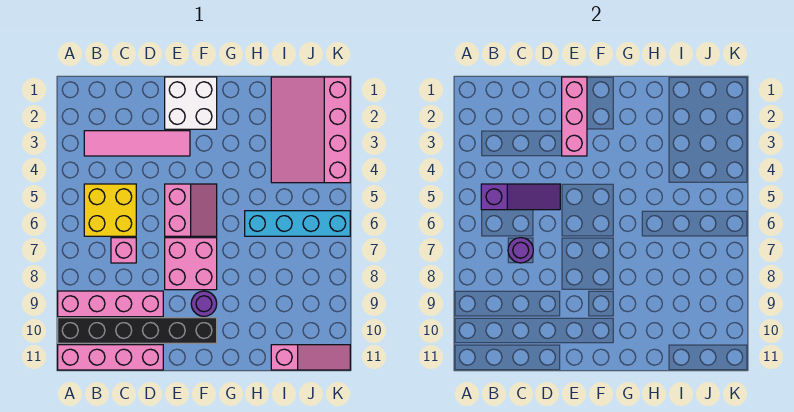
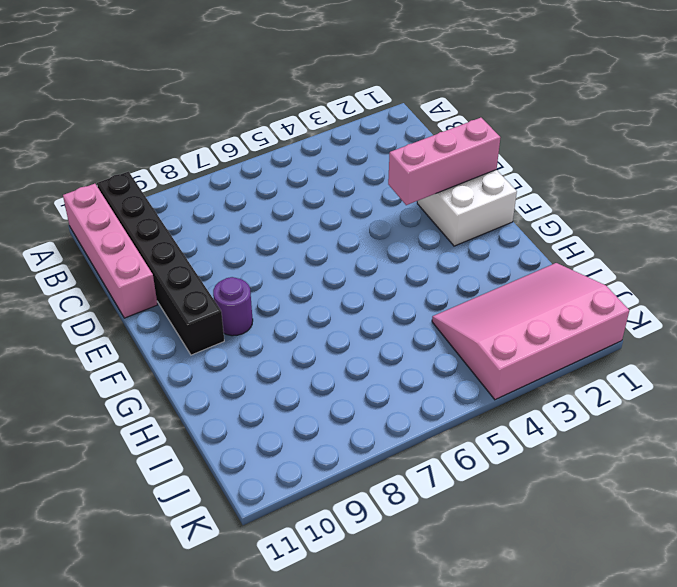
none -> pink 1x4 brick [58,291,163,317]
none -> pink 1x4 tile [84,131,190,156]
none -> yellow 2x2 brick [84,184,136,236]

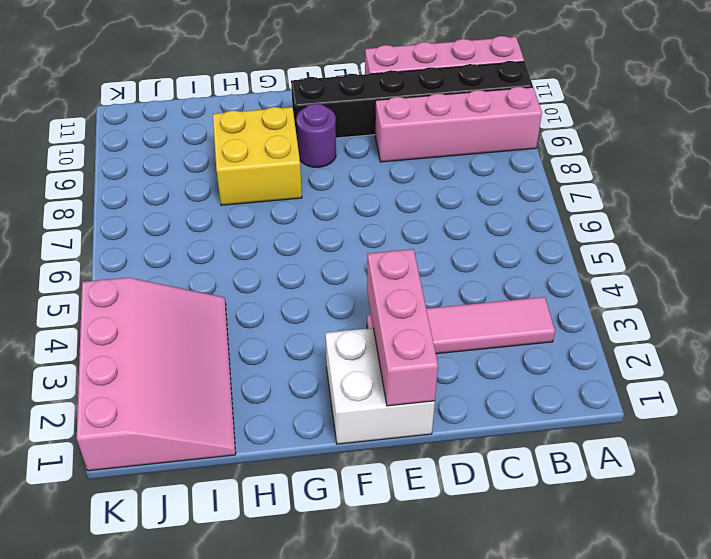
yellow 2x2 brick [213,107,302,205] -> yellow 2x2 brick moved to [84,184,136,236]
none -> pink 1x1 brick [111,238,136,263]
none -> pink 2x2 slope [165,184,217,236]
none -> pink 2x2 brick [165,238,217,290]

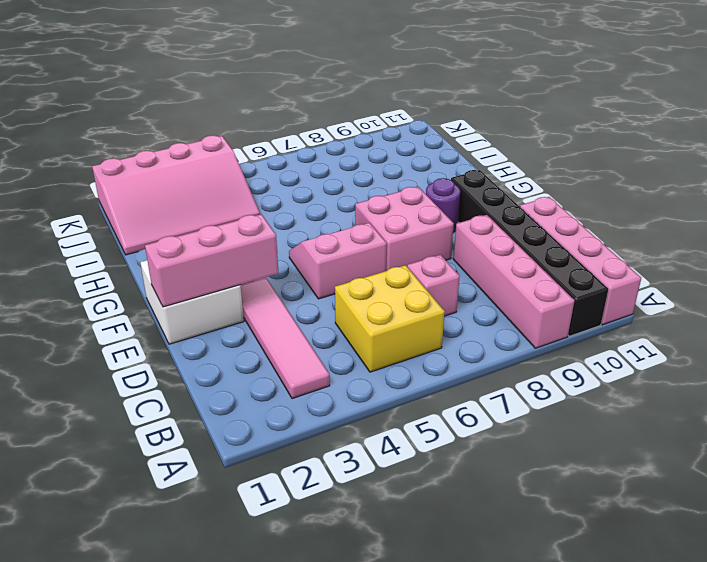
none -> cyan 1x4 brick [245,211,350,236]
none -> pink 1x3 slope [271,345,350,370]
none -> purple 1x3 slope [481,184,560,210]

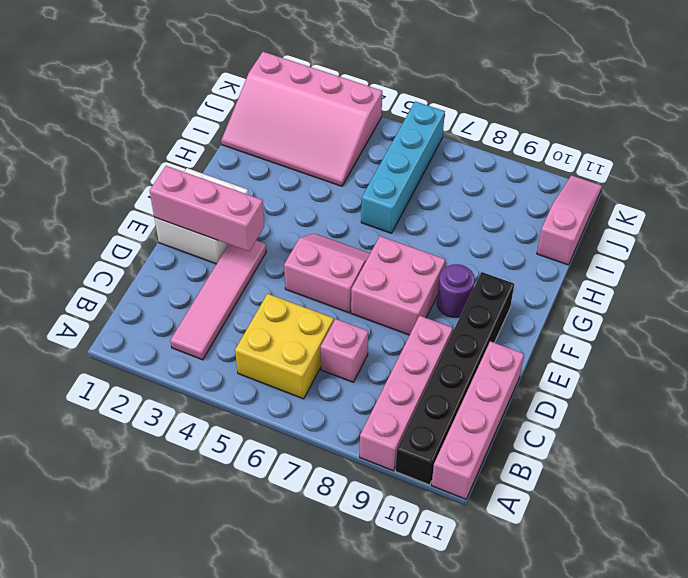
none -> purple 1x3 slope [481,184,560,210]
none -> purple 1x1 round brick [508,238,533,263]

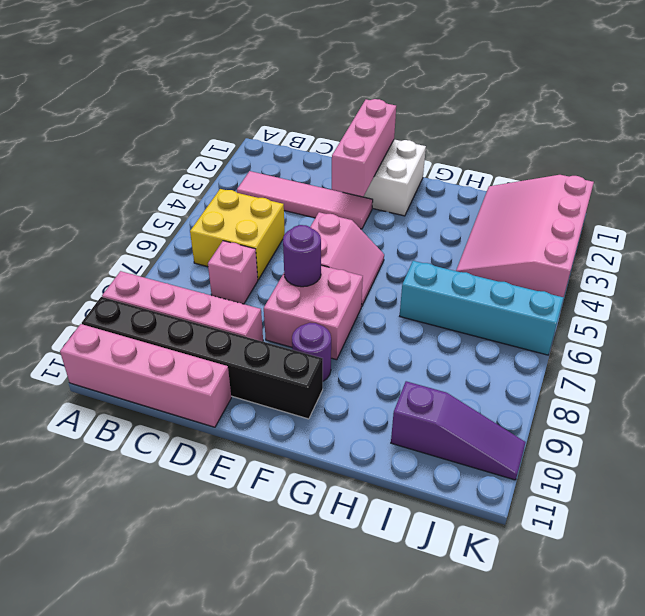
purple 1x1 round brick [283,225,321,287] -> purple 1x1 round brick moved to [508,238,533,263]
purple 1x3 slope [391,381,526,480] -> purple 1x3 slope moved to [481,184,560,210]
none -> pink 1x3 slope [271,345,350,370]

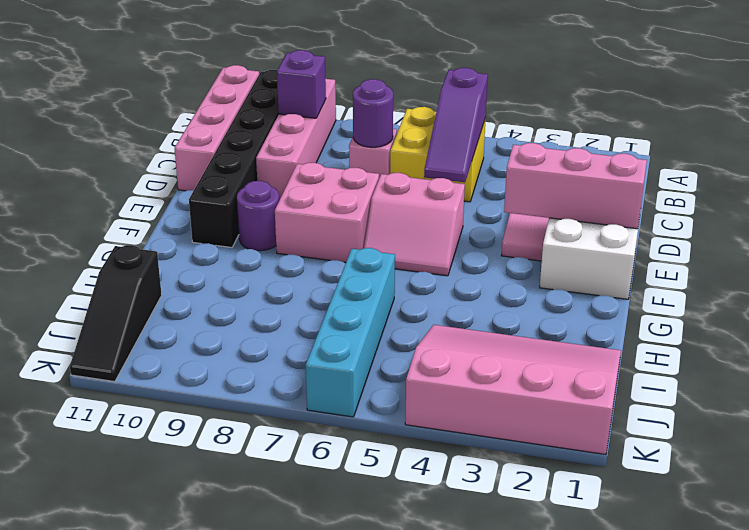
purple 1x1 brick [277,50,326,118] -> none
black 1x3 slope [70,245,162,382] -> pink 1x3 slope [271,345,350,370]

